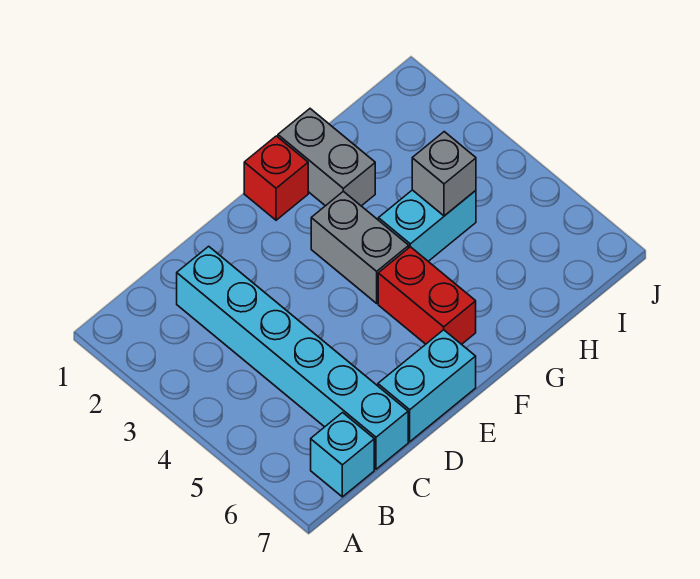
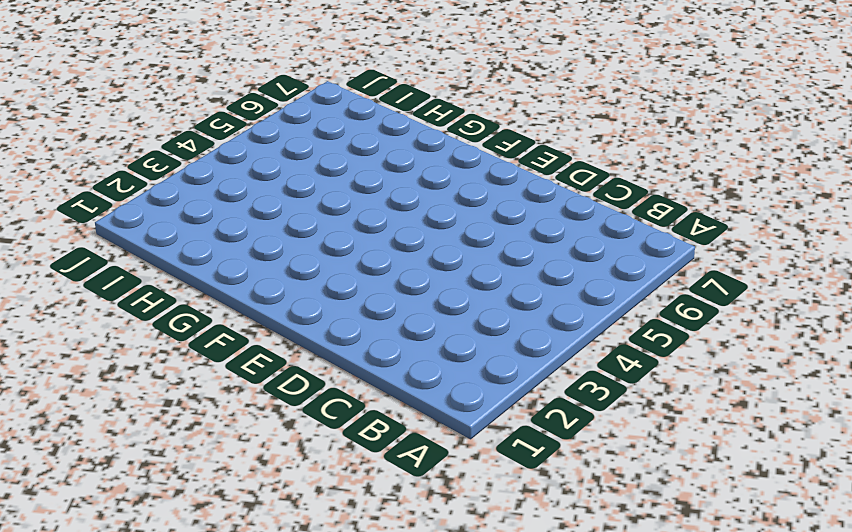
none -> cyan 1x1 brick [311,413,374,497]
none -> cyan 1x6 brick [177,246,408,469]

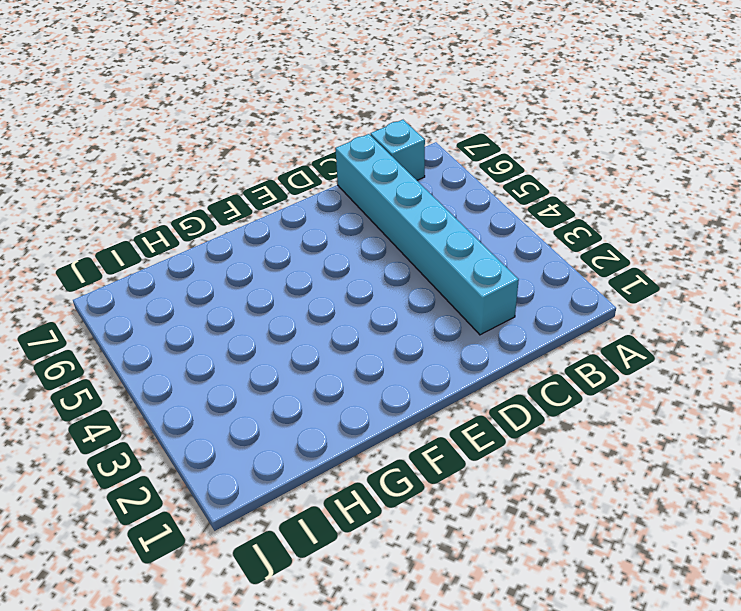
none -> cyan 1x2 brick [378,330,476,442]
none -> red 1x1 brick [244,136,308,220]

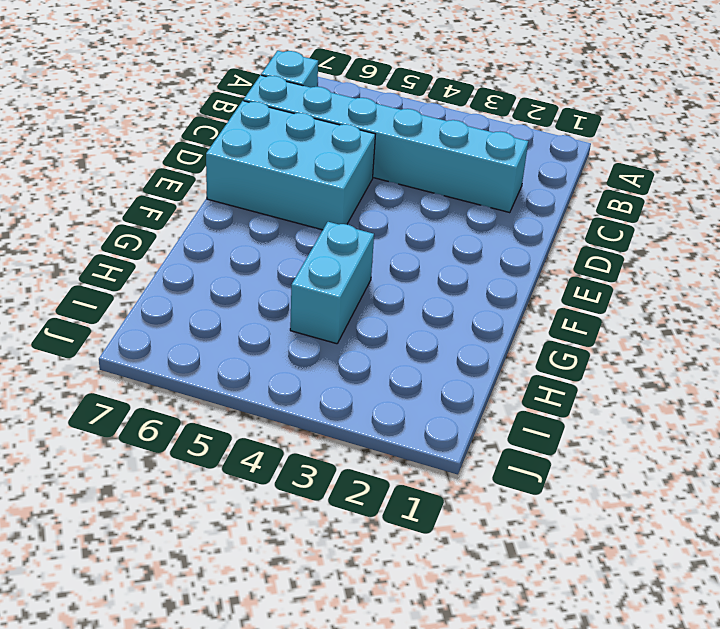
cyan 2x3 brick [206,101,375,230] -> cyan 1x2 brick [378,330,476,442]
none -> red 1x1 brick [244,136,308,220]
none -> grey 1x2 brick [311,191,409,303]

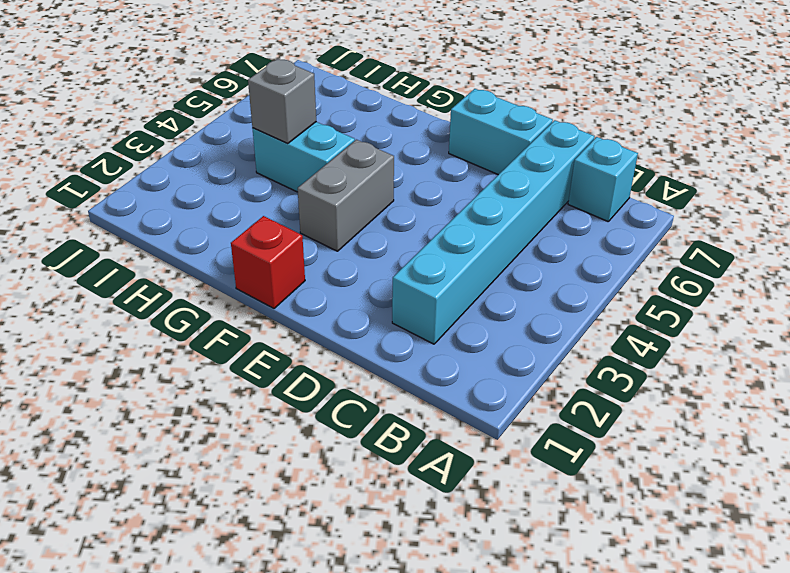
none -> red 1x2 brick [378,247,476,344]
none -> grey 1x2 brick [278,109,375,206]

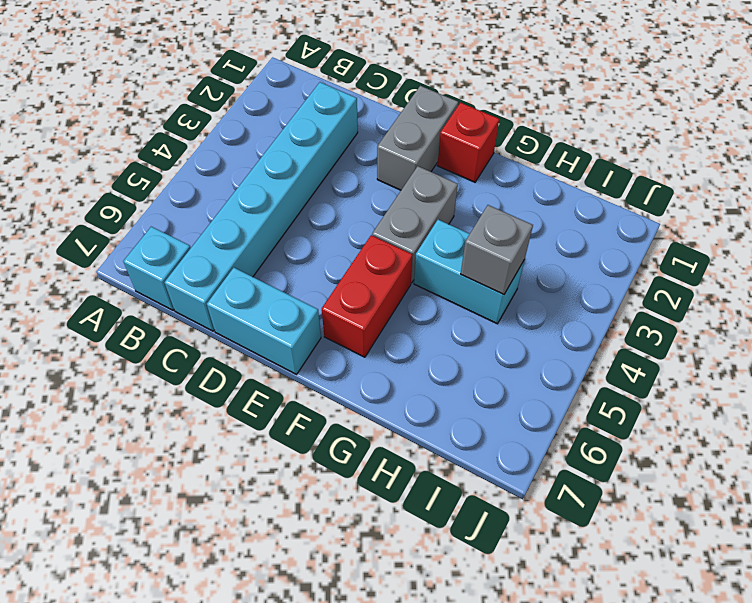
grey 1x2 brick [377,86,458,190] -> grey 1x2 brick moved to [278,109,375,206]

